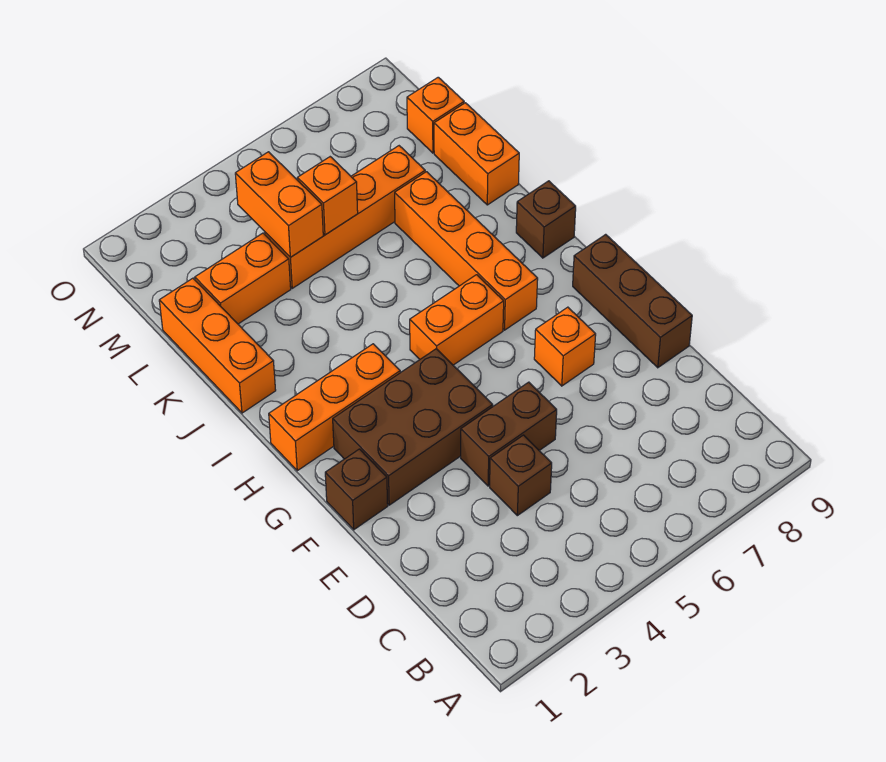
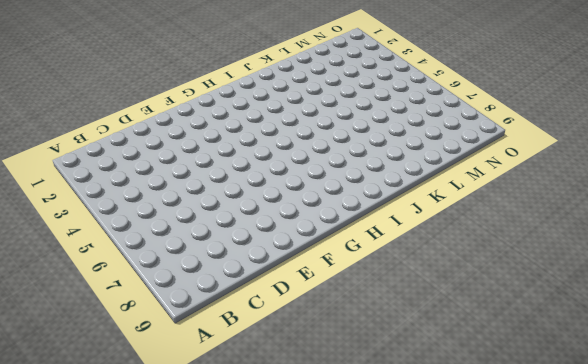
none -> brown 1x1 brick [490,435,552,516]
none -> brown 1x2 brick [461,382,557,486]
none -> brown 1x3 brick [573,234,692,368]

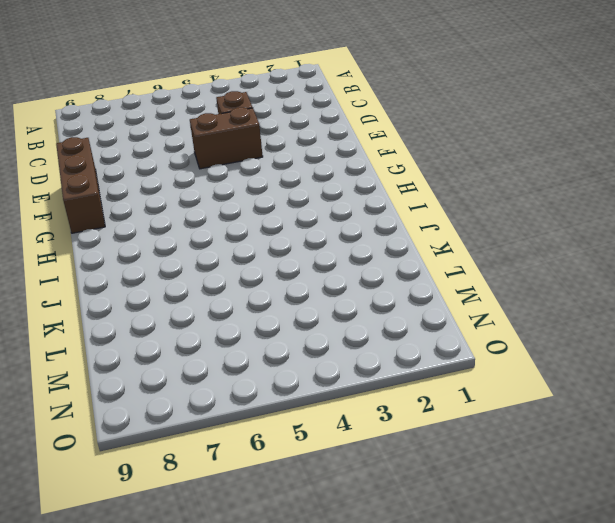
none -> brown 1x1 brick [325,449,388,530]
none -> brown 2x3 brick [333,349,493,505]
none -> orange 1x1 brick [534,307,596,386]

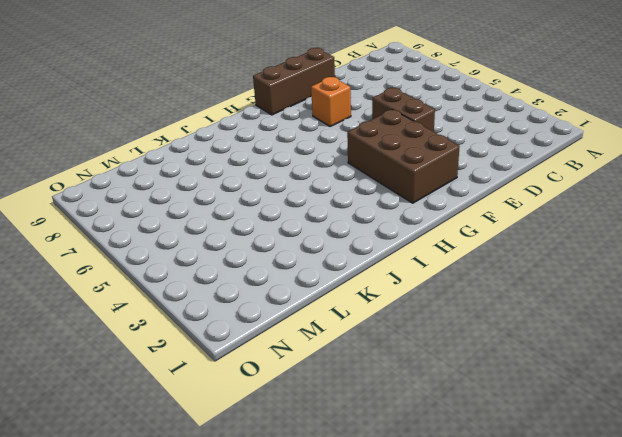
none -> brown 1x1 brick [490,435,552,516]
none -> brown 1x1 brick [325,449,388,530]
none -> orange 1x3 brick [269,344,400,471]

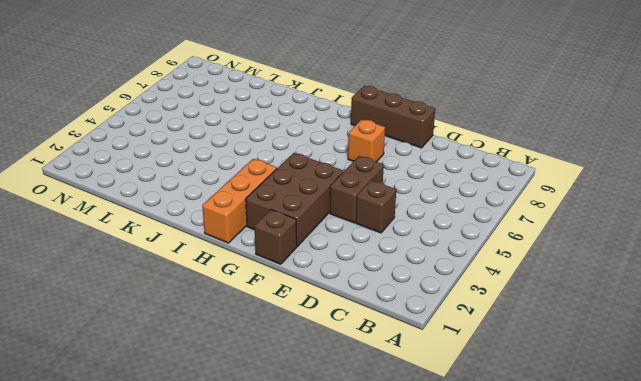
none -> orange 1x2 brick [410,275,504,365]
none -> orange 1x4 brick [395,172,538,330]
none -> brown 1x1 brick [516,181,576,258]

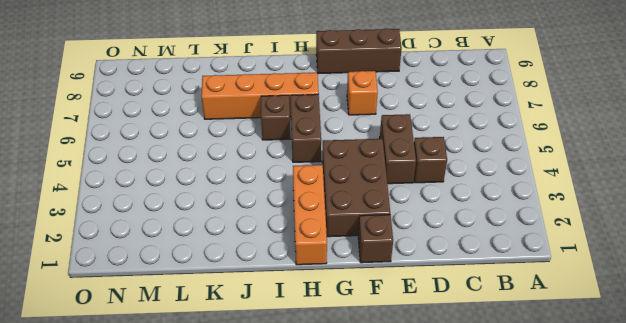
brown 1x2 brick [291,94,321,162] -> orange 1x2 brick [410,275,504,365]
brown 1x1 brick [261,95,290,140] -> brown 1x1 brick moved to [516,181,576,258]
none -> orange 1x3 brick [159,278,276,413]
none -> orange 1x2 brick [434,103,519,205]
none -> orange 1x2 brick [195,233,291,324]

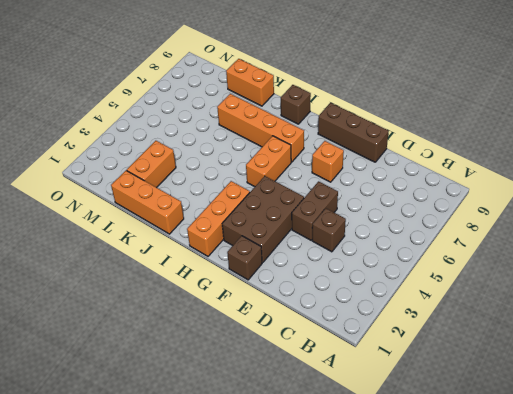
none -> orange 1x4 brick [265,146,425,288]
none -> orange 1x1 brick [407,77,464,153]
none -> orange 1x2 brick [235,152,323,257]

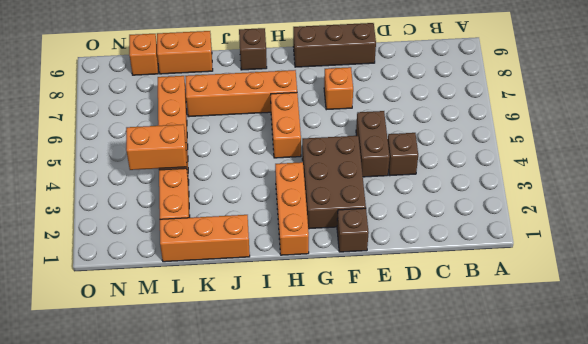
none -> orange 1x1 brick [297,157,358,235]

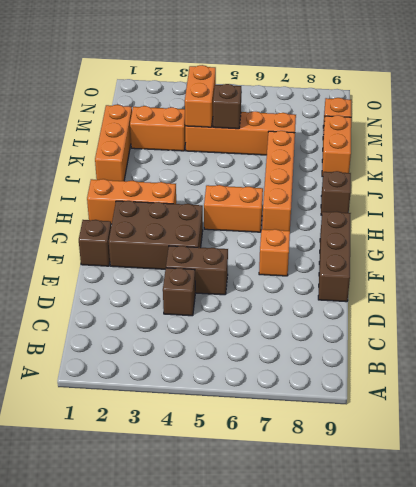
brown 1x1 brick [213,84,241,129] -> orange 1x1 brick [297,157,358,235]

